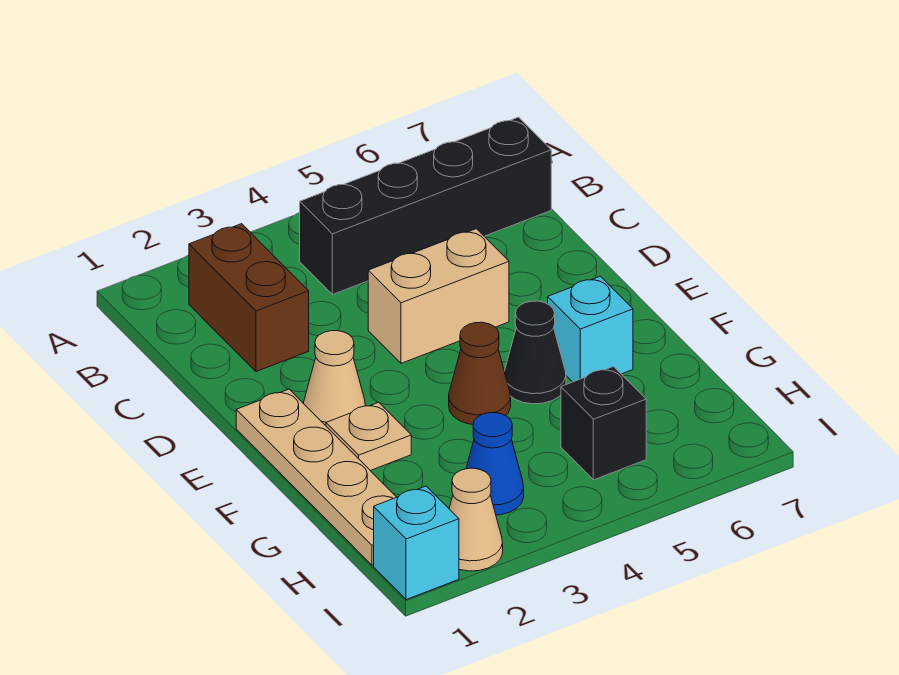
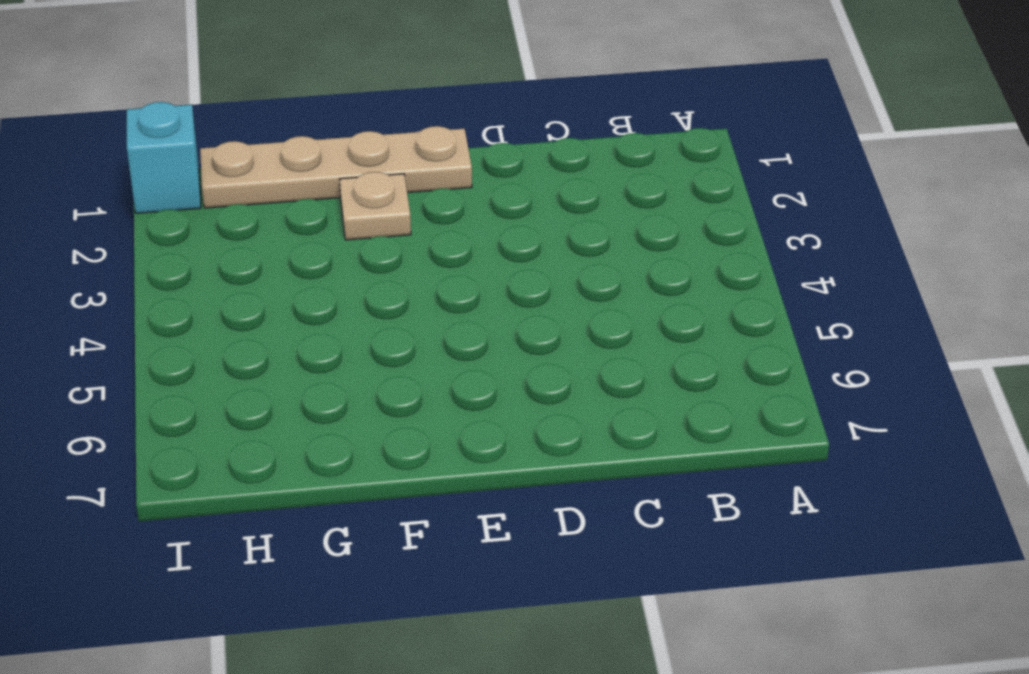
none -> brown 1x2 brick [189,224,309,372]
none -> black 1x4 brick [300,117,551,295]
none -> tan 1x2 brick [368,229,509,363]

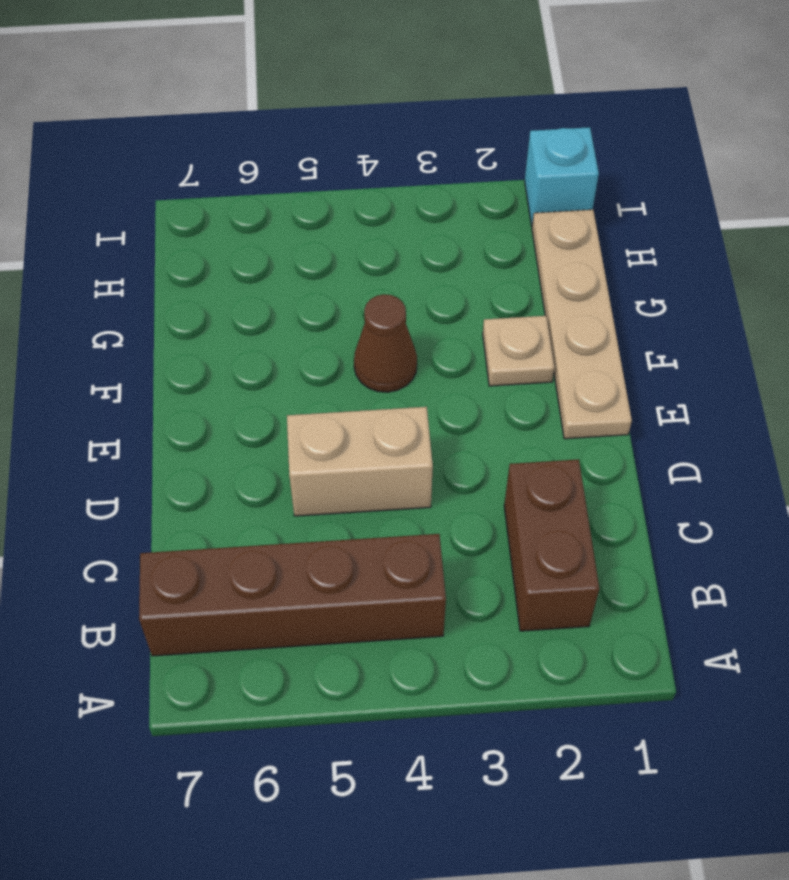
brown 1x4 brick [139,534,446,656] -> black 1x4 brick [300,117,551,295]
none -> tan 1x1 cone [304,331,365,426]
none -> black 1x1 cone [504,301,566,404]
none -> cyan 1x1 brick [548,276,633,382]

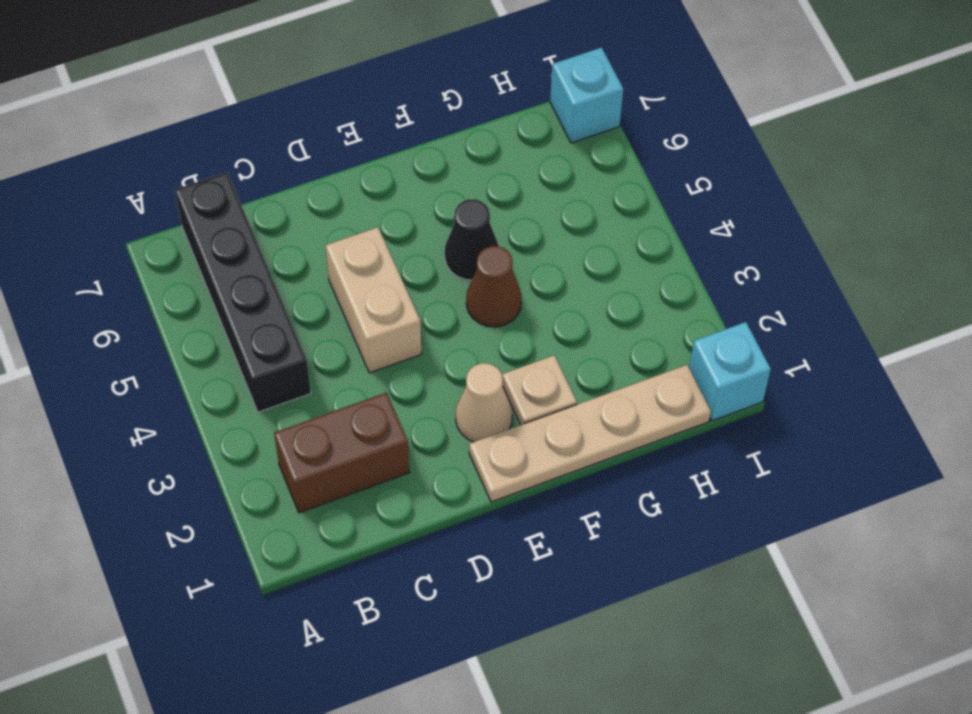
cyan 1x1 brick [550,47,623,143] -> cyan 1x1 brick moved to [548,276,633,382]
none -> blue 1x1 cone [466,413,524,515]
none -> black 1x1 brick [561,367,646,480]
none -> tan 1x1 cone [449,468,503,571]

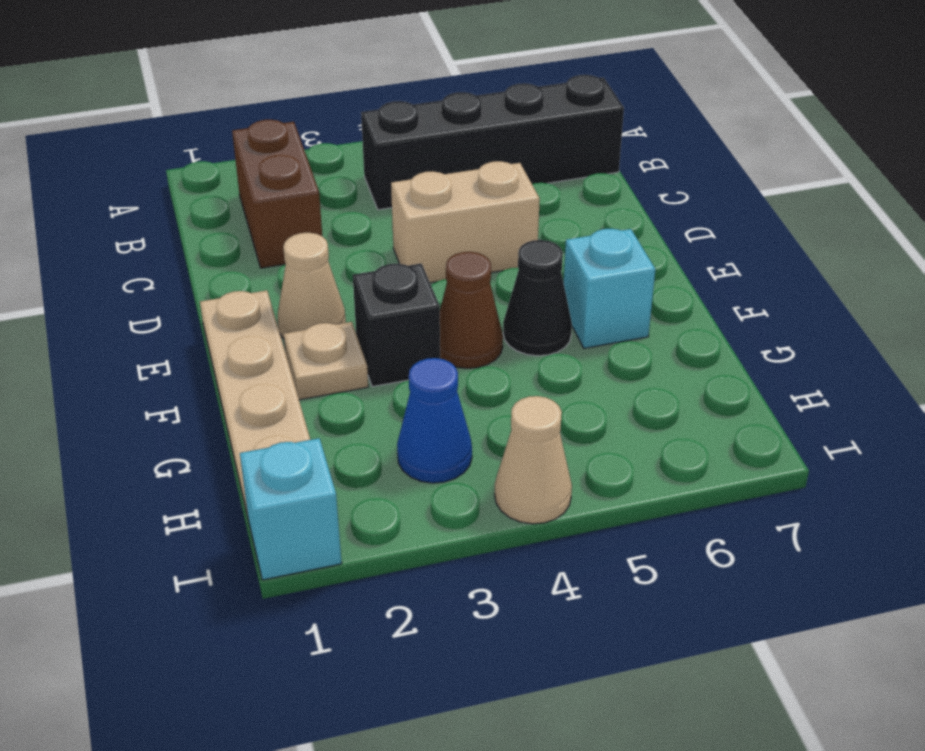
black 1x1 brick [353,263,440,387] -> black 1x1 brick moved to [561,367,646,480]
tan 1x1 cone [495,396,572,524] -> tan 1x1 cone moved to [449,468,503,571]

